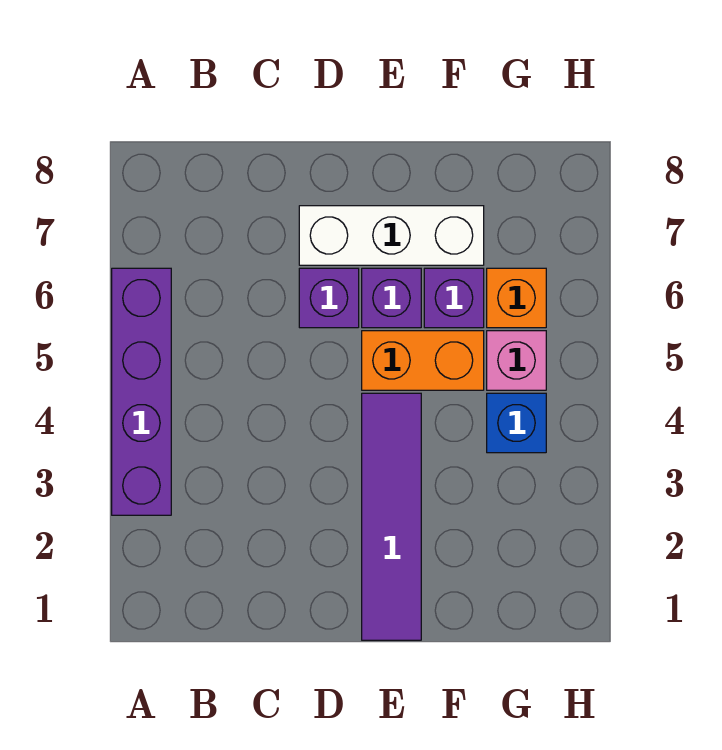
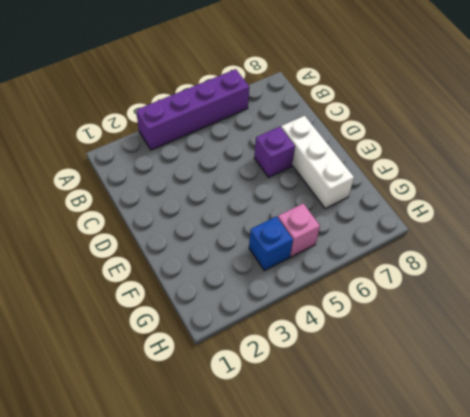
none -> purple 1x4 tile [362,393,421,640]
none -> orange 1x2 brick [362,331,484,390]

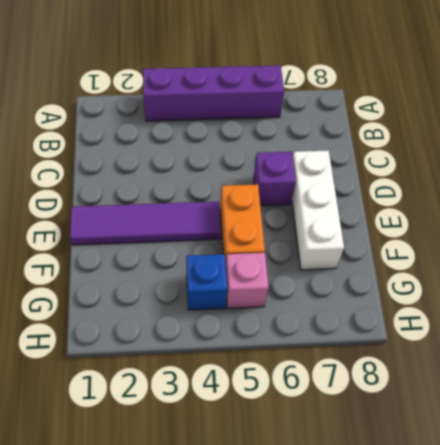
none -> purple 1x1 brick [362,268,421,328]
none -> purple 1x1 brick [424,268,484,328]

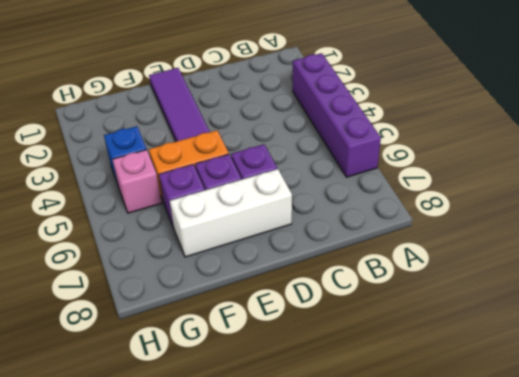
none -> orange 1x1 brick [487,268,546,328]

